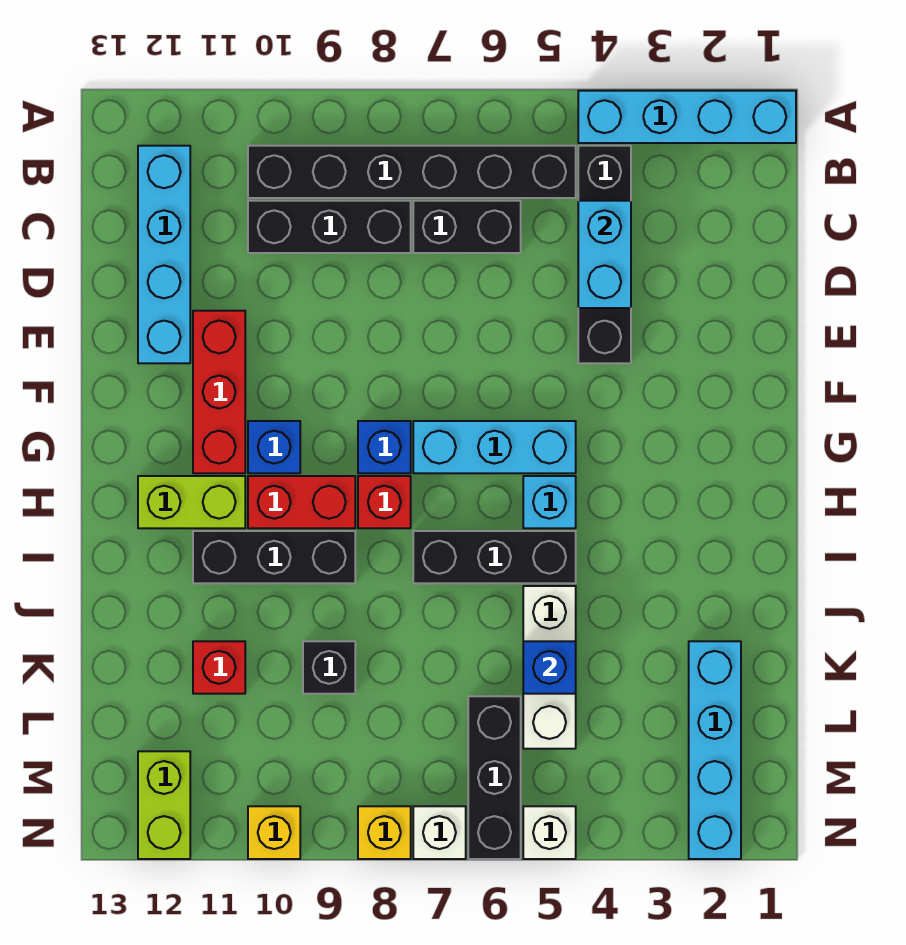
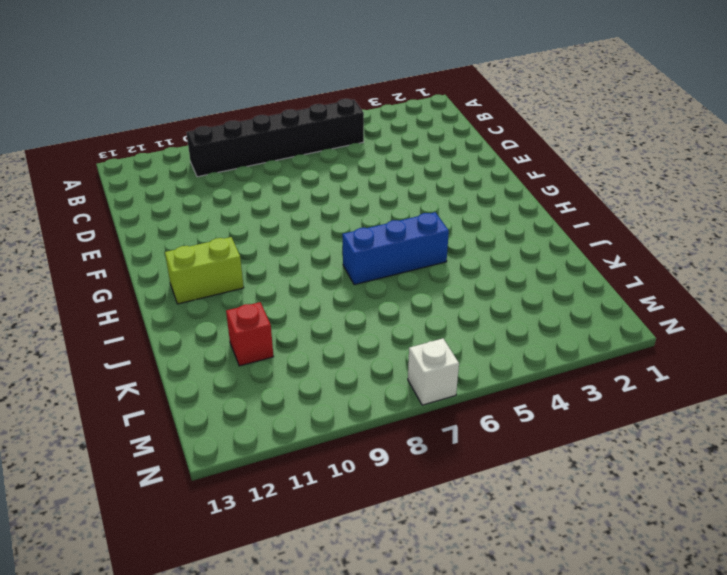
blue 1x3 brick [342,212,449,285] -> black 1x3 brick [413,531,576,583]
none -> cyan 1x4 brick [578,91,796,143]
none -> black 1x4 brick [578,146,631,363]
none -> cyan 1x4 brick [138,146,190,363]

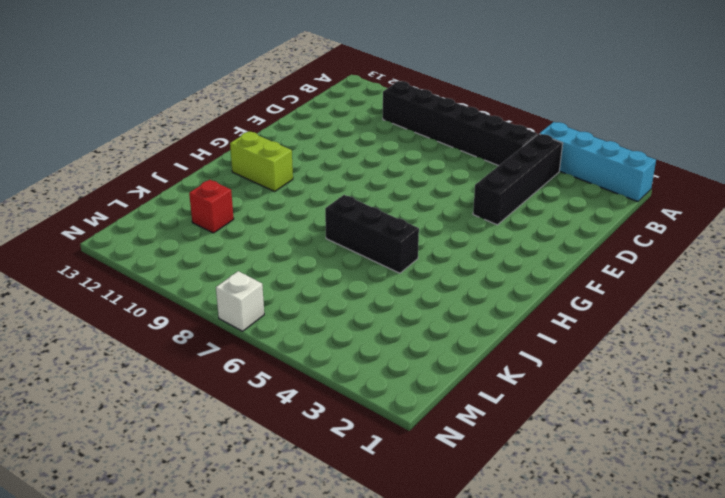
none -> cyan 1x4 brick [138,146,190,363]
none -> black 1x2 brick [413,201,521,253]
none -> black 1x3 brick [248,201,411,253]

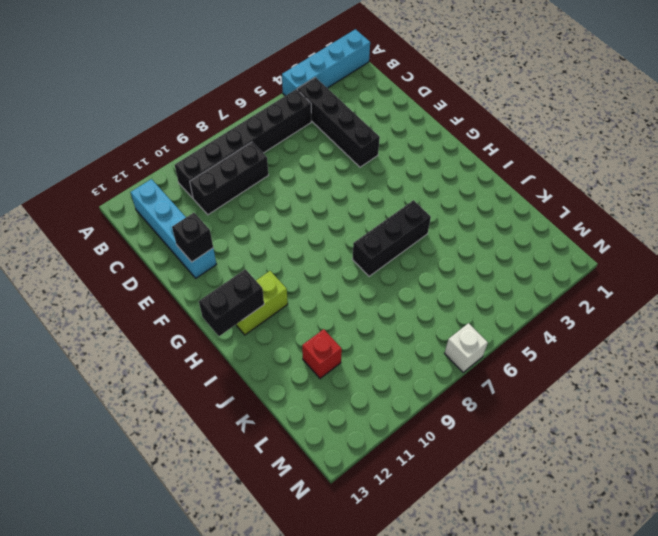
black 1x1 brick [172,213,213,262] -> black 1x1 brick moved to [303,641,355,694]
black 1x2 brick [199,269,264,336] -> black 1x2 brick moved to [413,201,521,253]
none -> red 1x3 brick [193,311,245,473]
none -> cyan 1x3 brick [413,421,576,473]
none -> blue 1x1 brick [358,421,411,473]

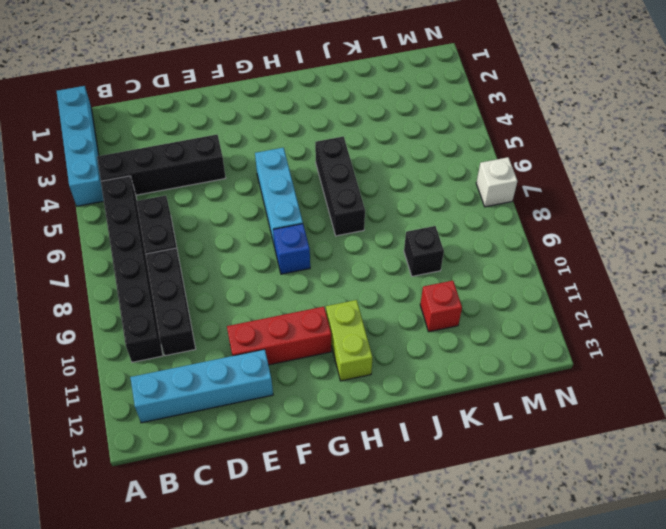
none -> blue 1x1 brick [248,421,300,473]
none -> cyan 1x1 brick [523,476,576,528]
none -> red 1x1 brick [358,476,411,528]

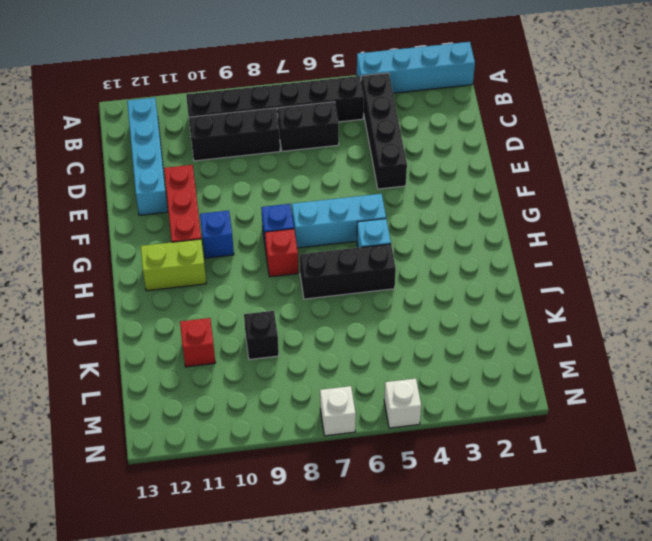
none -> red 1x2 brick [248,476,355,528]
none -> black 1x3 brick [193,531,355,583]
none -> white 1x3 brick [523,586,576,749]

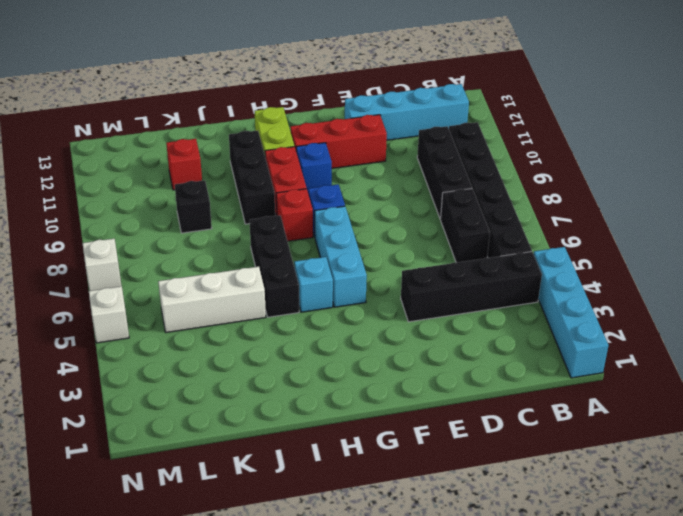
none -> cyan 1x4 brick [689,641,741,859]
none -> black 1x3 brick [468,696,521,859]
none -> lime 1x2 brick [138,751,190,859]

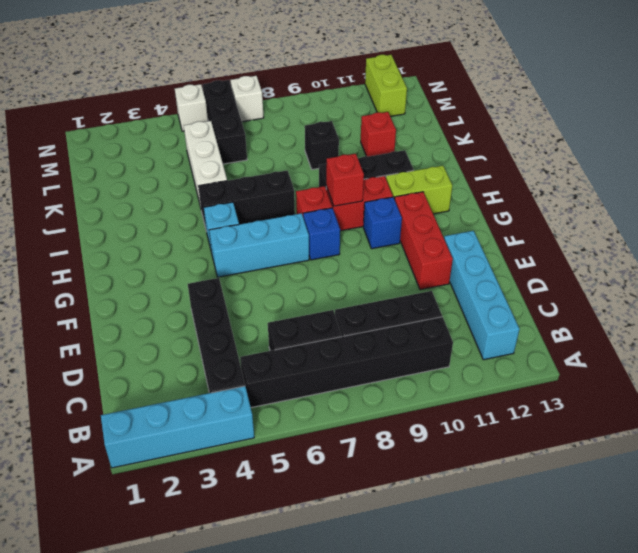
red 1x1 brick [326,154,364,206] -> none
none -> cyan 1x4 brick [689,641,741,859]
none -> yellow 1x1 brick [358,806,411,859]
none -> yellow 1x1 brick [248,806,300,859]

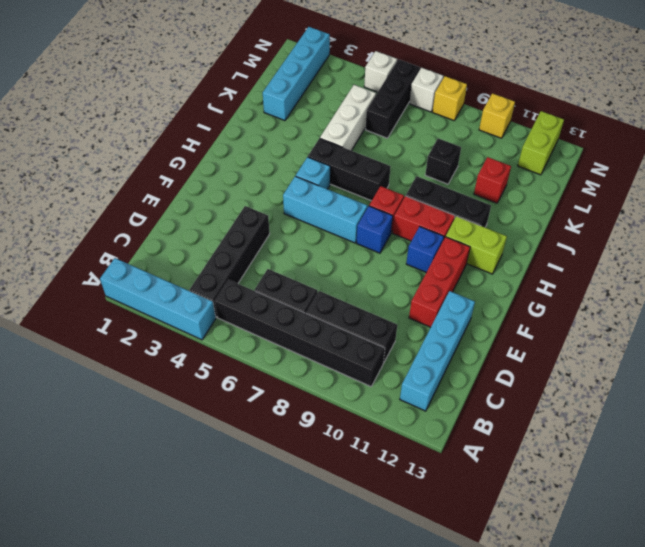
none -> cyan 1x2 brick [578,201,631,308]
none -> blue 1x1 brick [523,641,576,694]

